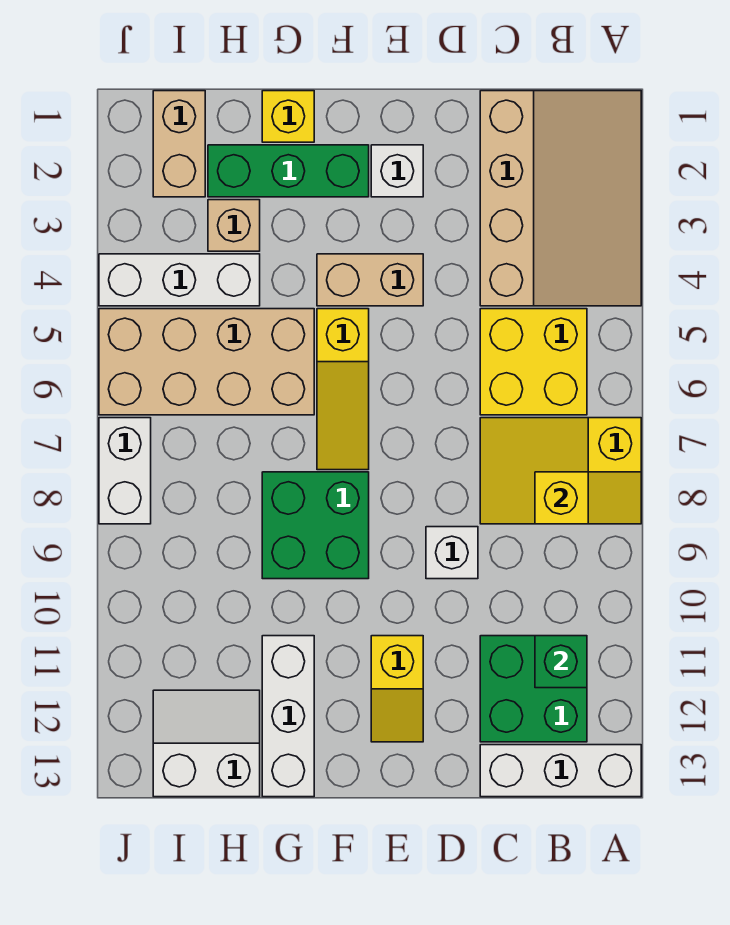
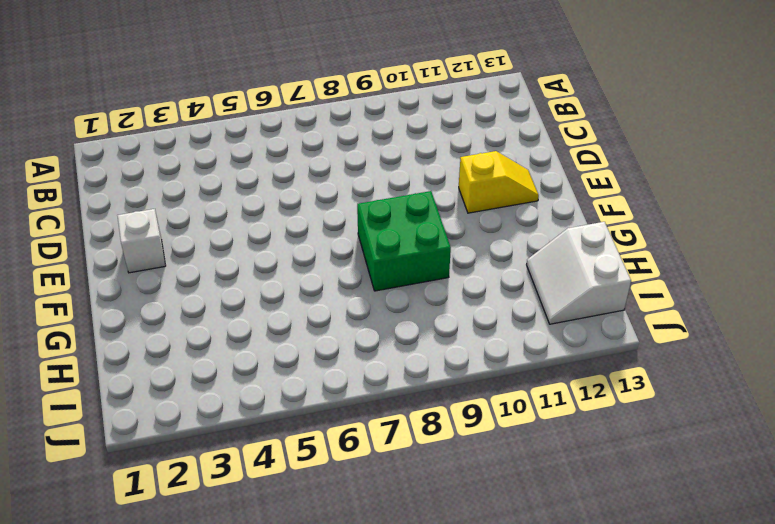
none -> tan 3x4 slope [480,91,641,306]
none -> yellow 2x3 slope [480,418,641,524]
none -> white 1x3 brick [480,745,641,797]

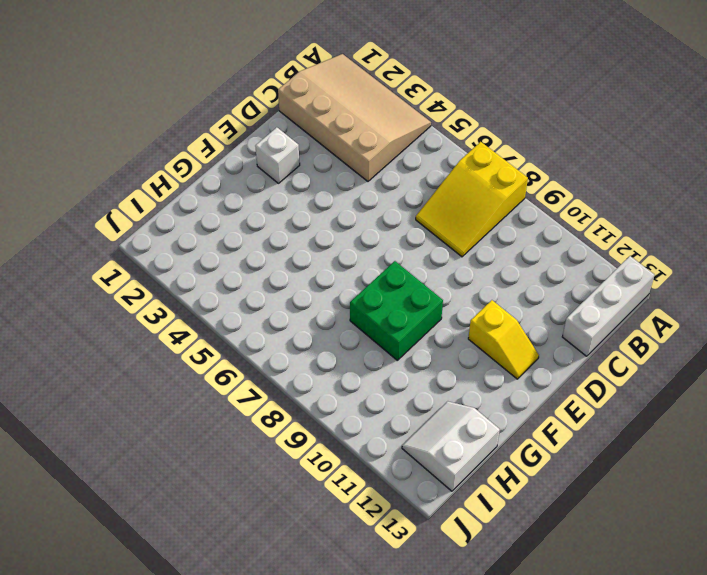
none -> yellow 2x2 brick [480,309,587,415]
none -> green 2x2 brick [480,636,587,742]
none -> white 1x1 brick [426,527,478,579]

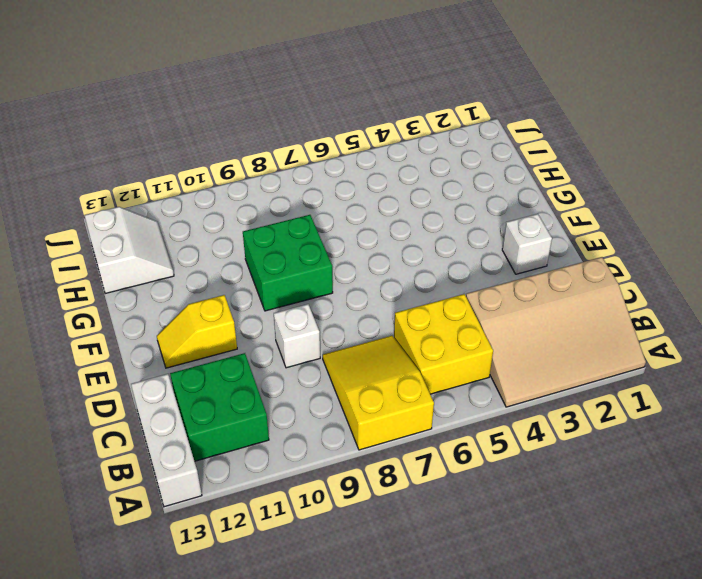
none -> tan 1x2 brick [317,254,423,306]
none -> green 1x3 brick [208,145,369,197]
none -> yellow 1x3 slope [317,309,369,470]

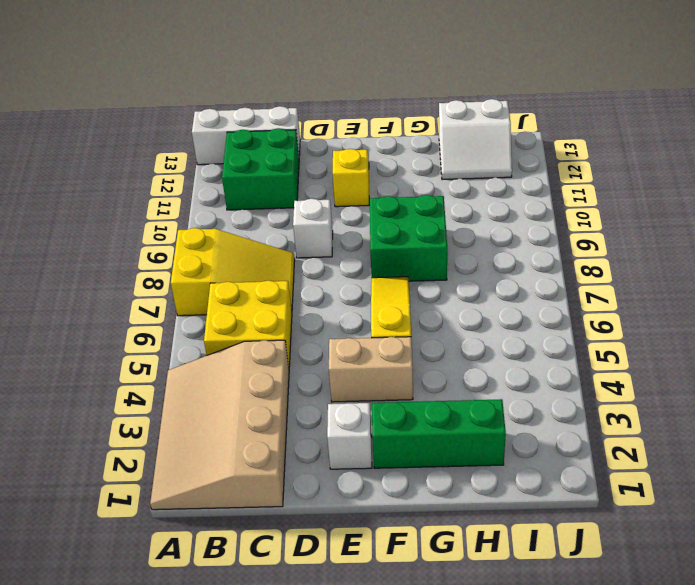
none -> yellow 1x1 brick [262,91,314,142]
none -> tan 2x4 brick [99,309,314,415]
none -> white 1x3 brick [262,636,314,797]

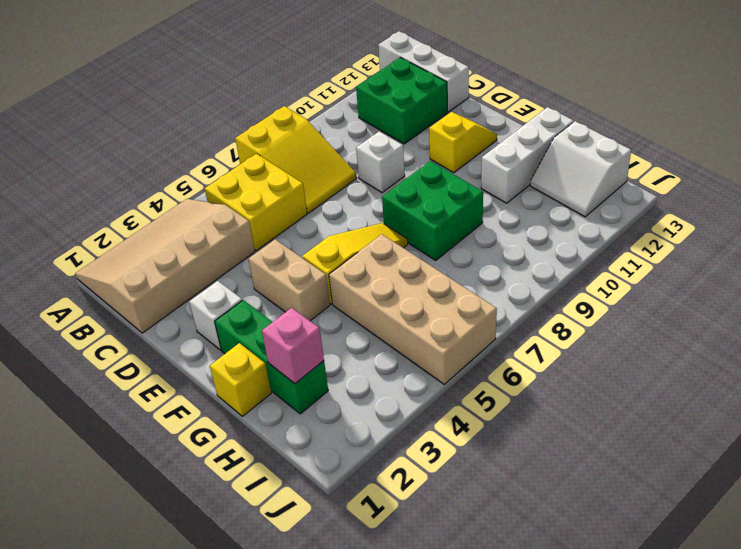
pink 1x1 brick [262,308,324,384] -> none
none -> tan 1x1 brick [208,200,260,251]
none -> white 1x3 brick [99,254,260,306]
none -> tan 1x2 brick [153,91,205,197]

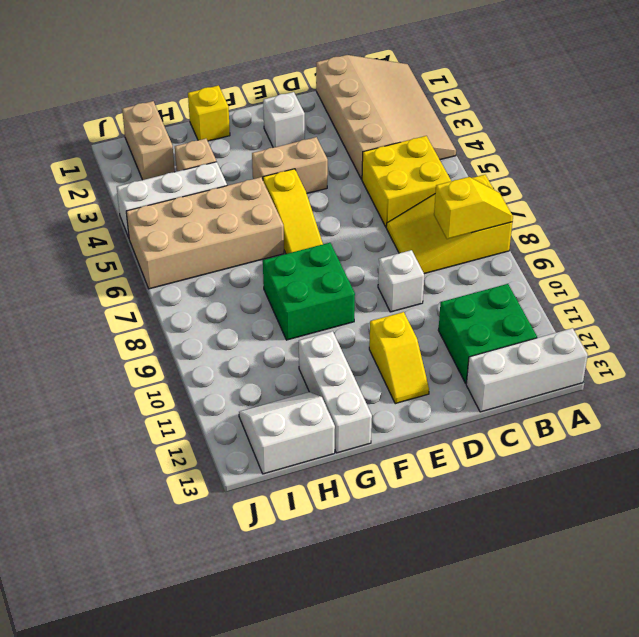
none -> green 1x3 brick [208,145,369,197]
none -> white 1x2 brick [99,418,151,524]
none -> green 1x1 brick [535,636,587,688]

